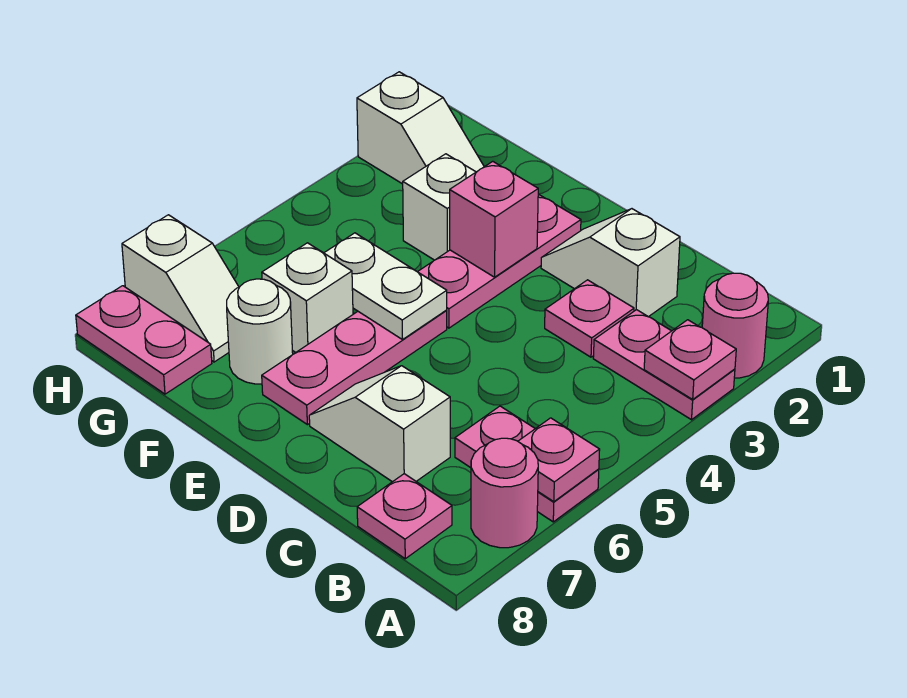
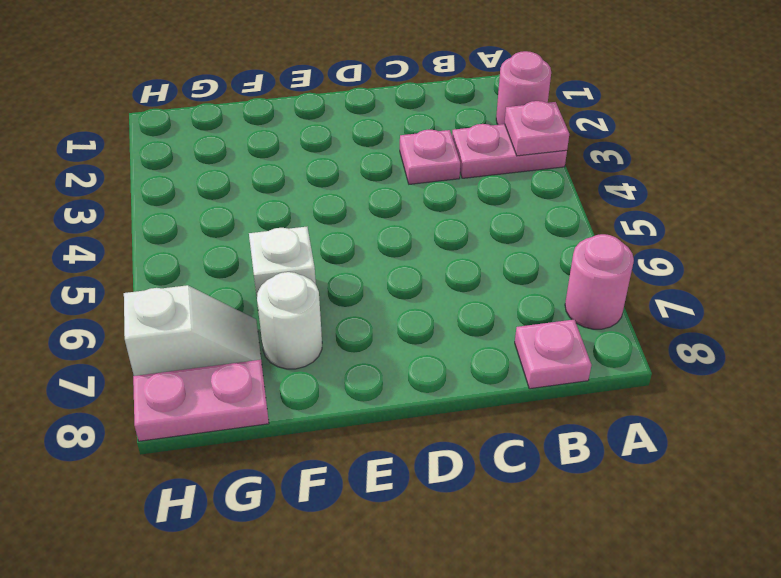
none -> pink 1x2 plate [455,406,599,522]
none -> white 1x2 slope [541,209,680,317]
none -> white 1x2 slope [309,366,450,482]

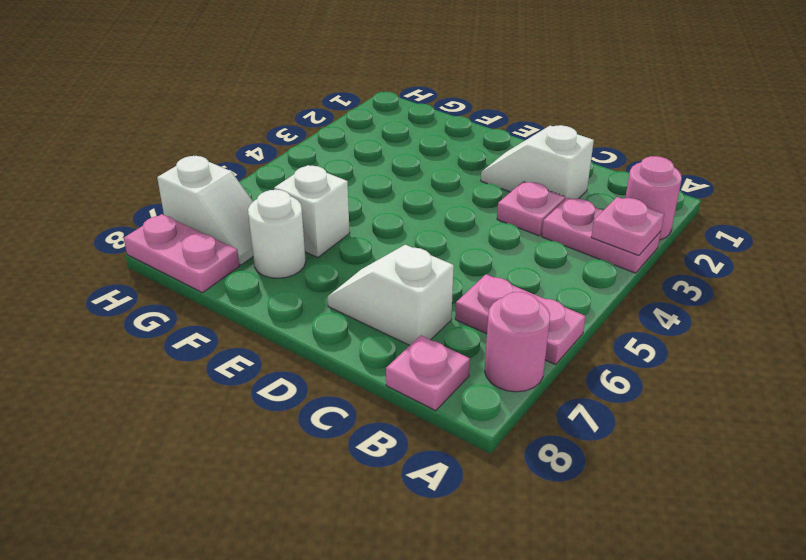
none -> pink 1x3 plate [418,194,581,328]
none -> pink 1x3 plate [262,311,447,425]
none -> white 1x1 brick [403,154,476,260]

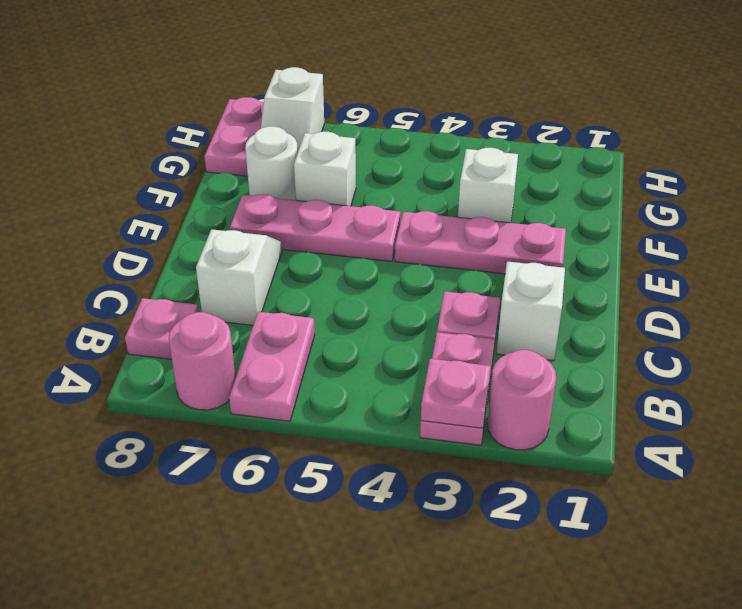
none -> white 1x2 slope [357,72,484,184]
none -> pink 1x1 plate [518,418,600,502]
none -> pink 1x1 brick [450,161,538,277]

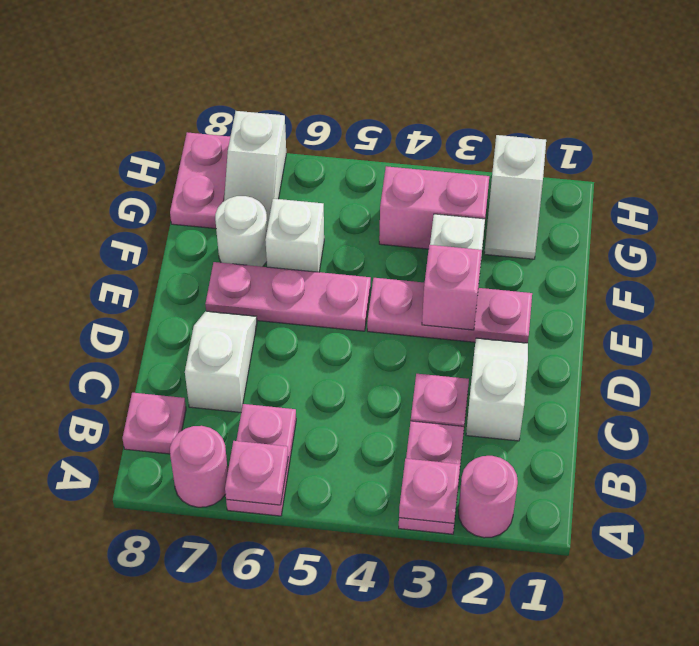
pink 1x2 brick [379,166,489,249] -> none
none -> white 1x2 plate [324,233,447,340]

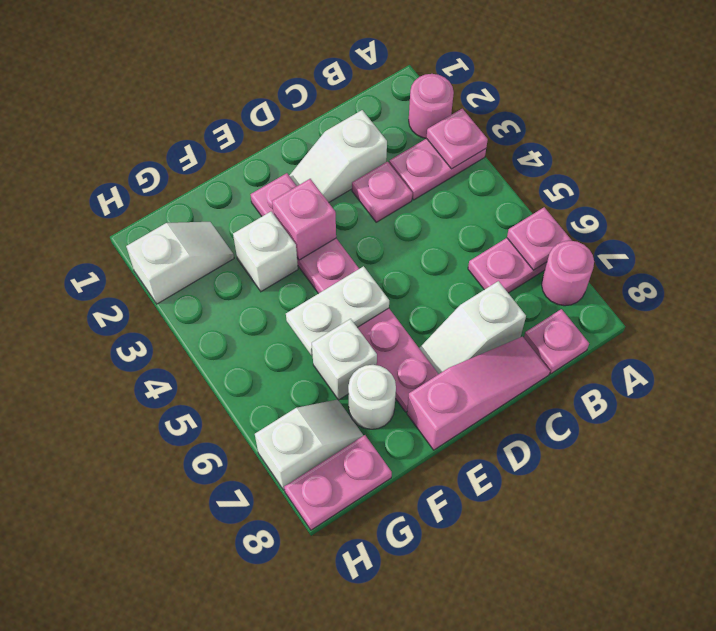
pink 1x3 slope [407,337,550,450] -> none

